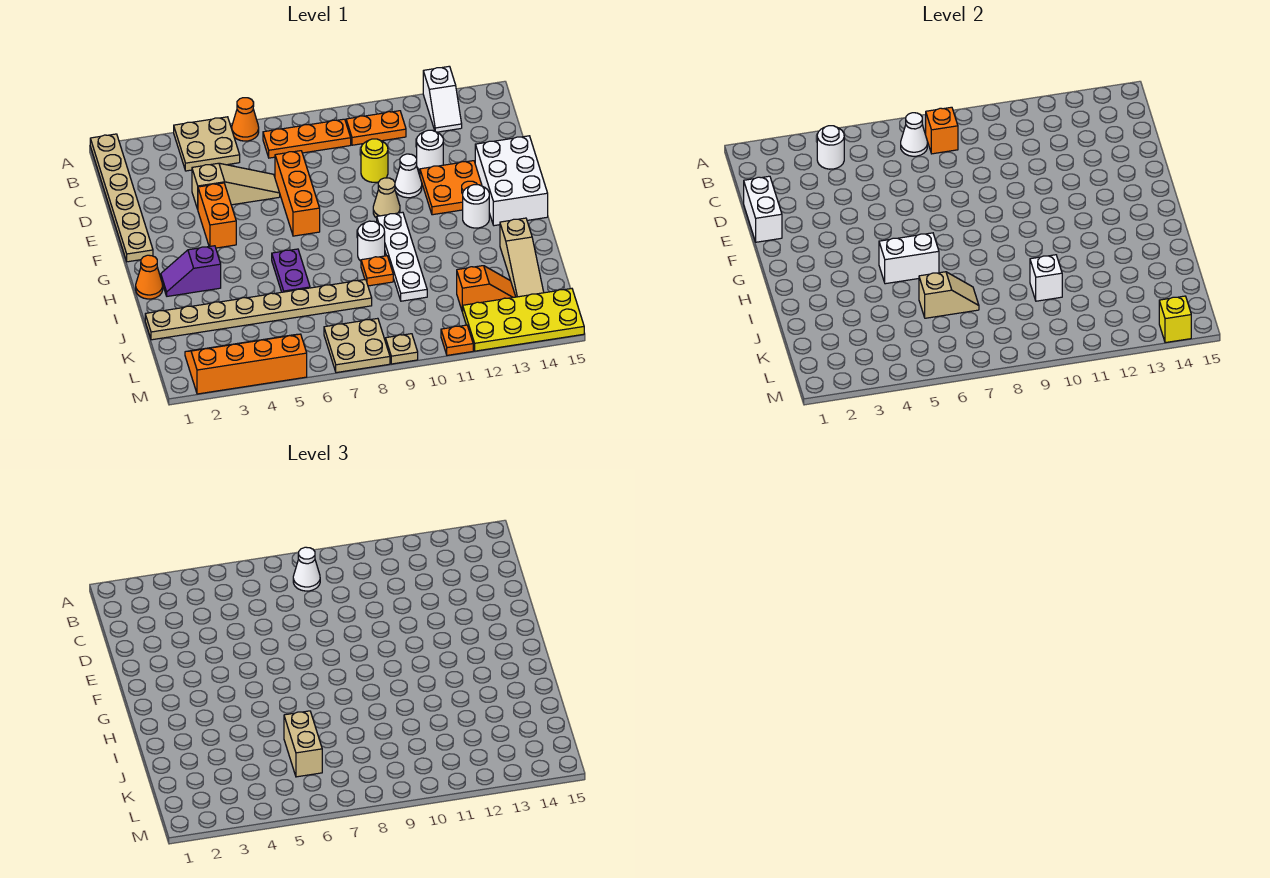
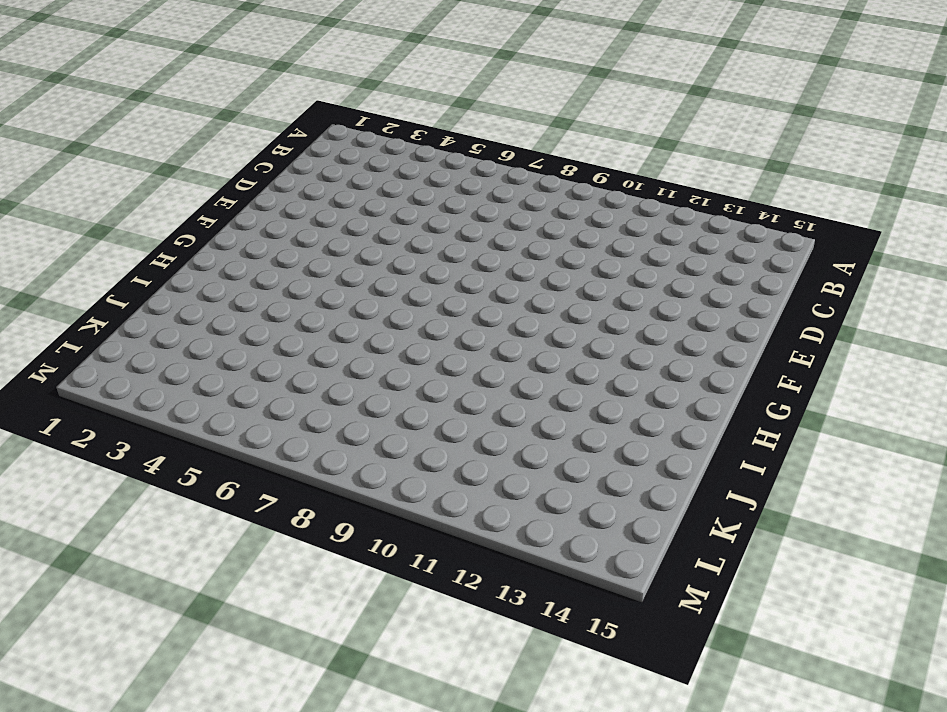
none -> tan 1x6 plate [90,134,153,262]
none -> tan 2x2 plate [174,117,240,171]
none -> orange 1x1 cone [232,98,259,141]
none -> white 1x2 slope [423,66,462,132]

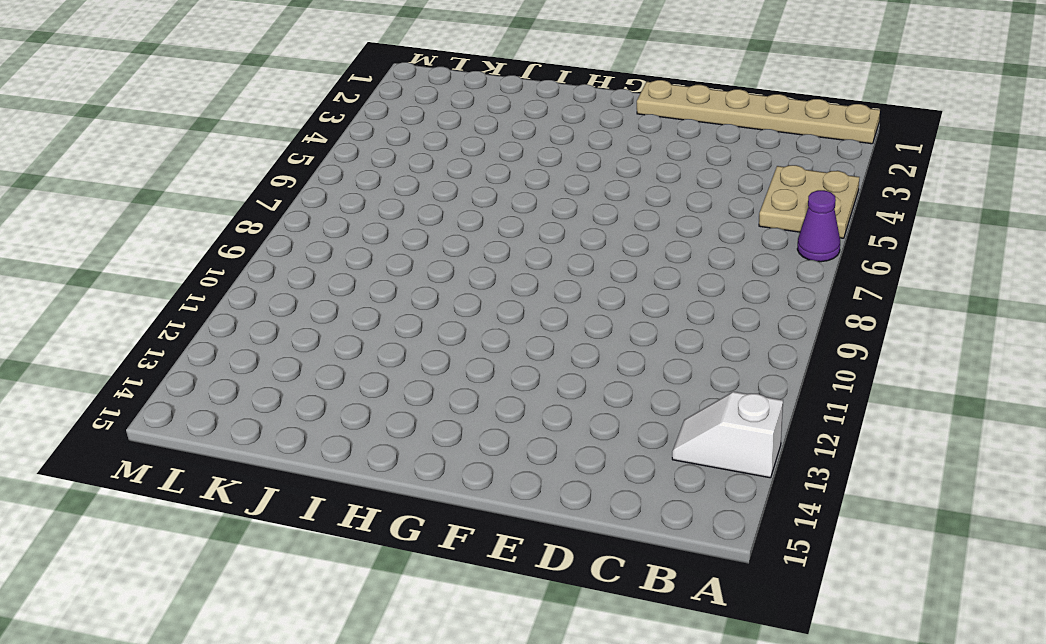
purple 1x1 cone [797,190,840,262] -> orange 1x1 cone [232,98,259,141]
none -> orange 1x3 plate [263,119,351,158]
none -> orange 1x2 plate [346,111,406,145]
none -> tan 1x3 slope [192,163,280,209]
none -> orange 1x3 brick [275,151,320,236]

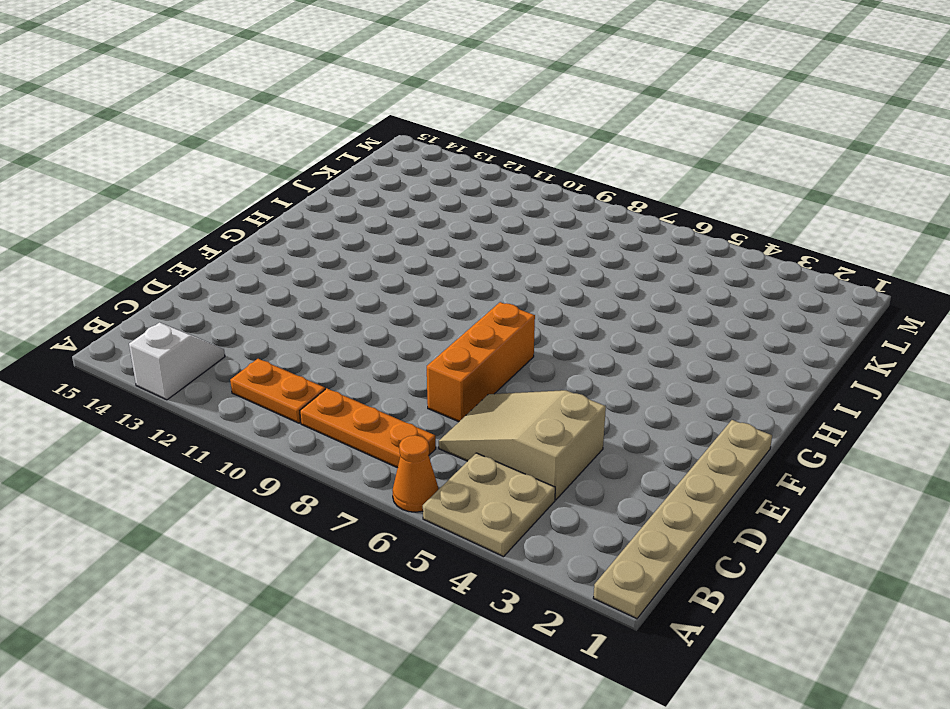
tan 2x3 slope [439,390,606,500] -> tan 1x3 slope [192,163,280,209]
none -> yellow 1x1 round brick [361,139,388,182]
none -> white 1x1 round brick [417,130,443,170]
none -> orange 1x2 brick [198,183,236,248]
none -> white 1x1 cone [395,154,422,198]

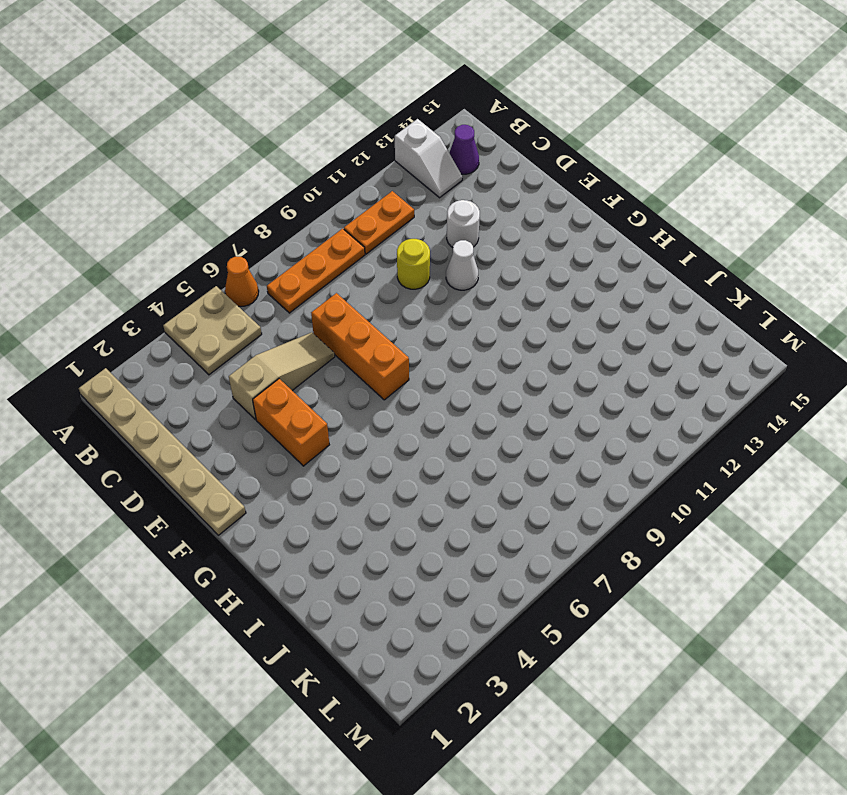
purple 1x1 cone [449,125,479,174] -> none
none -> orange 2x2 plate [420,161,482,215]
none -> white 2x3 brick [475,136,548,226]
none -> tan 1x1 cone [373,178,400,218]
none -> white 1x4 plate [377,212,427,301]

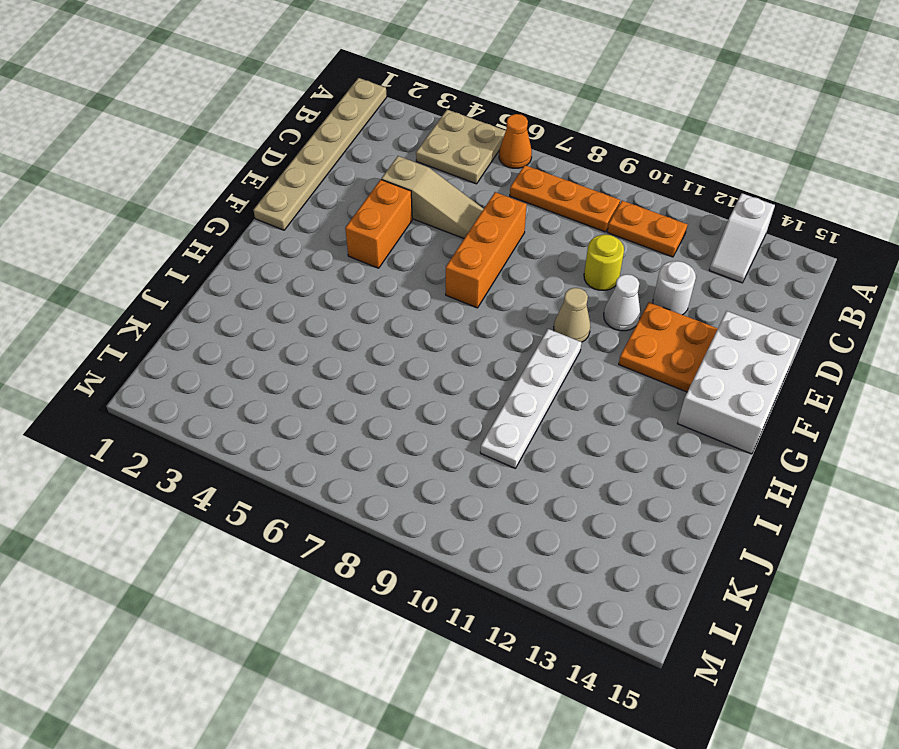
none -> white 1x1 round brick [463,185,489,228]
none -> orange 1x1 cone [136,255,163,299]
none -> purple 1x2 slope [161,246,221,296]
none -> purple 1x2 plate [272,249,310,292]

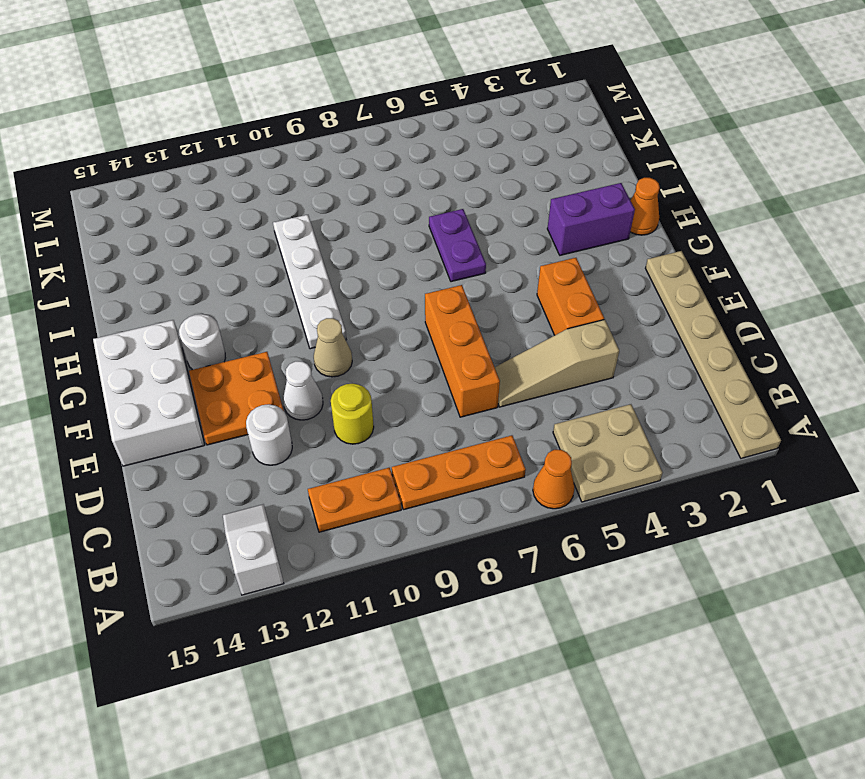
purple 1x2 brick [547,183,635,255] -> purple 1x2 slope [161,246,221,296]
none -> white 1x1 round brick [358,221,385,261]
none -> orange 1x1 plate [361,256,393,286]
none -> tan 1x3 slope [500,218,544,297]
none -> tan 1x8 plate [145,279,372,340]

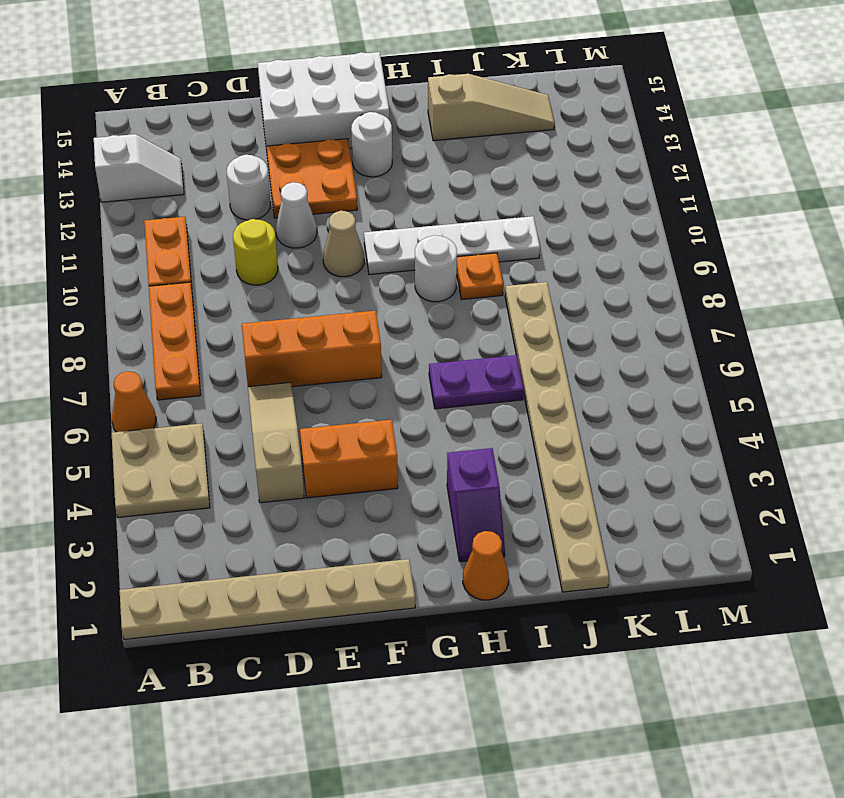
none -> orange 1x2 slope [457,266,516,312]
none -> orange 2x4 slope [185,334,307,394]
none -> tan 2x2 plate [324,318,390,373]
none -> yellow 2x4 plate [463,289,584,351]

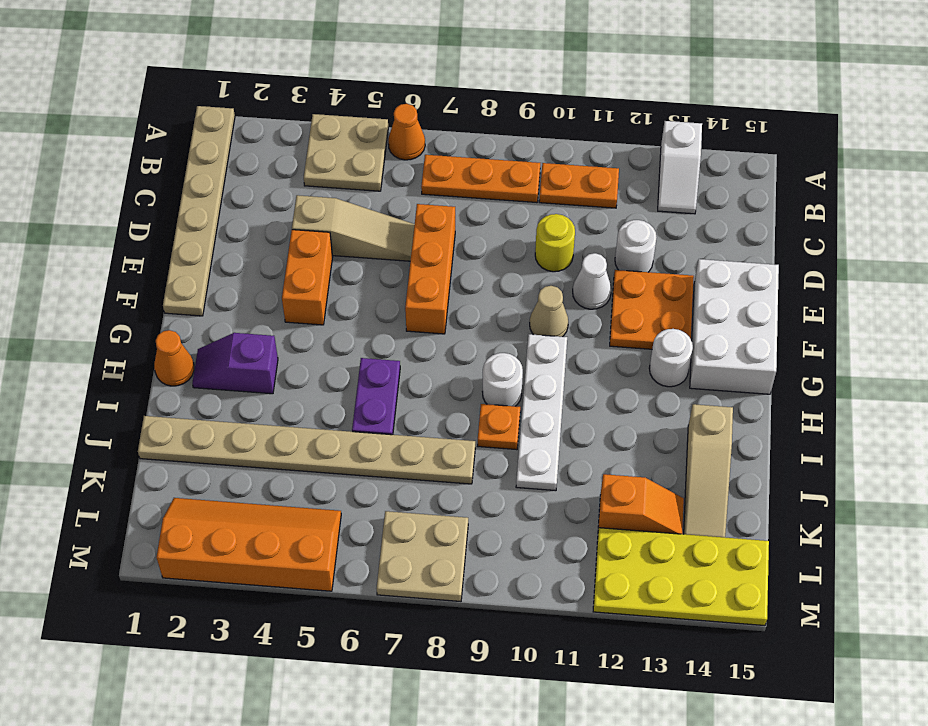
none -> tan 1x1 plate [385,334,418,364]
none -> orange 1x1 plate [441,325,473,355]
none -> white 1x1 round brick [817,126,844,169]
none -> white 1x1 cone [901,113,927,156]

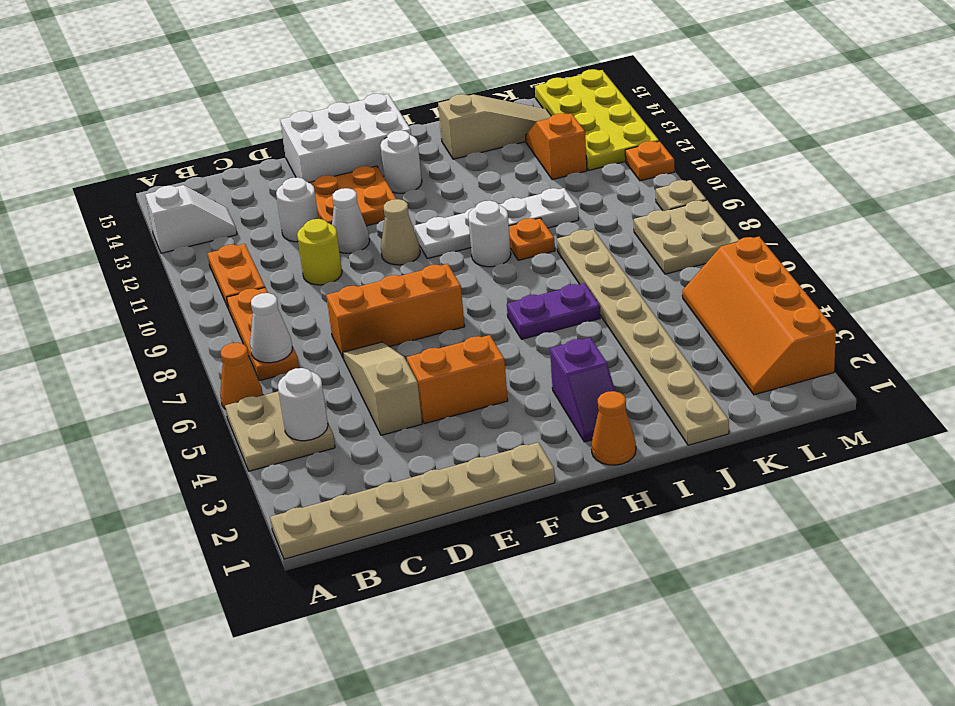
none -> orange 1x1 brick [926,107,958,154]
none -> white 1x2 brick [744,176,782,242]
none -> white 1x2 brick [879,233,939,284]
none -> tan 1x2 slope [919,272,979,318]

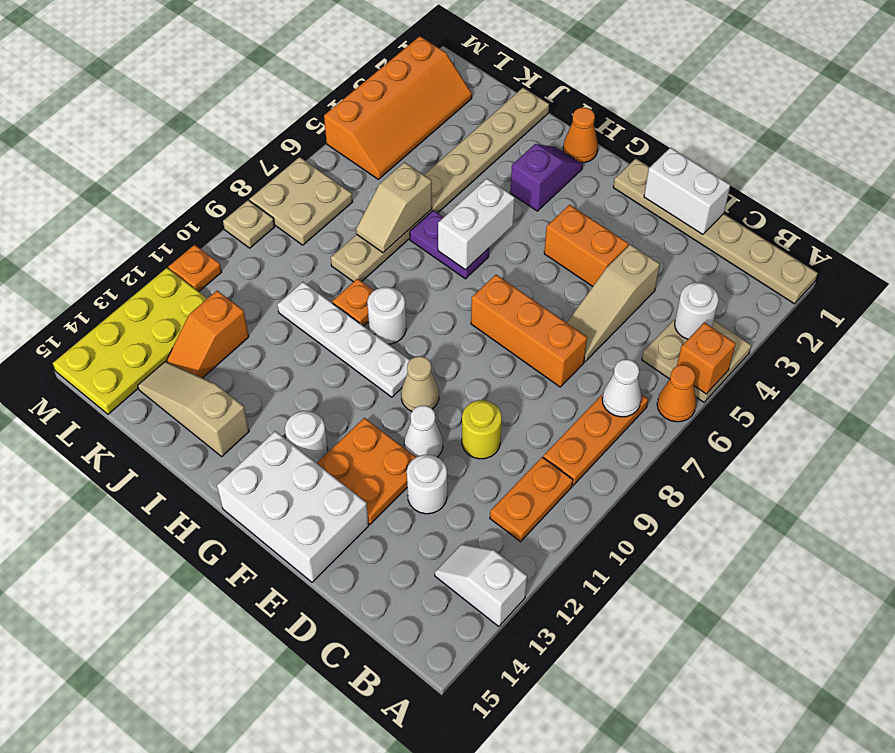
orange 1x1 brick [677,323,736,394] -> orange 1x1 brick moved to [926,107,958,154]
none -> white 1x1 brick [1030,255,1062,301]
none -> yellow 1x1 brick [1159,296,1191,343]
none -> white 1x1 cone [293,547,320,591]
none -> tan 1x2 brick [284,711,322,777]

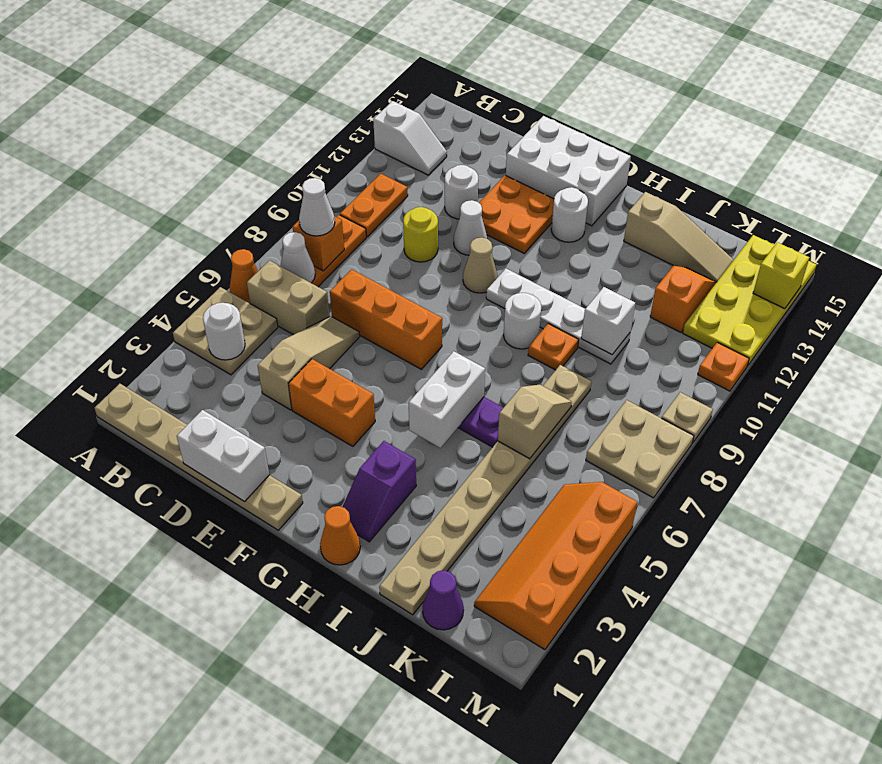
tan 1x2 brick [247,261,330,335] -> tan 1x2 brick moved to [284,711,322,777]
purple 1x1 cone [423,570,464,630] -> none

